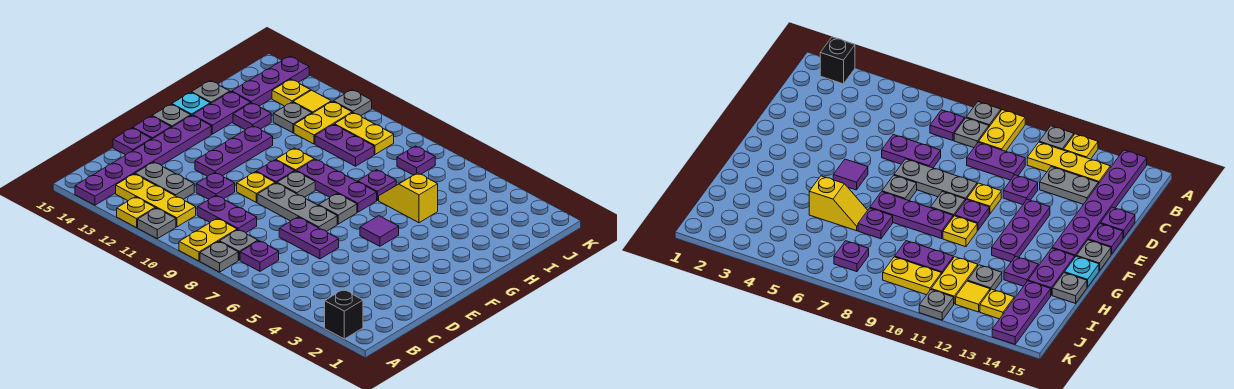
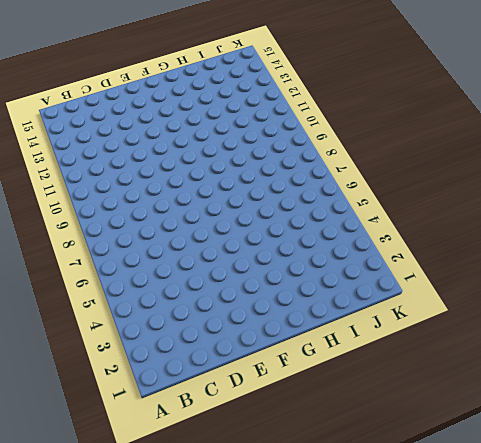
none -> black 1x1 brick [325,290,363,339]
none -> grey 1x1 plate [200,241,238,272]
none -> yellow 1x2 plate [179,218,237,261]
none -> grey 1x1 plate [138,208,176,239]

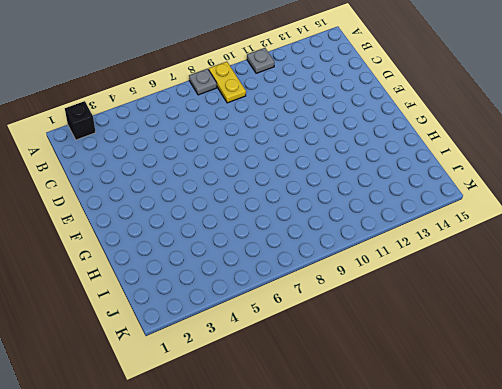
none -> yellow 1x1 plate [117,197,155,228]
none -> purple 1x6 plate [75,115,211,205]
none -> purple 1x1 plate [240,241,279,271]
none -> grey 1x1 plate [219,230,258,260]

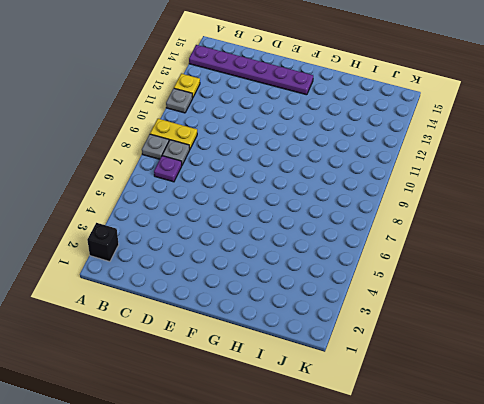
none -> yellow 1x3 plate [116,174,196,227]
none -> purple 1x2 plate [197,196,257,233]
none -> grey 1x2 plate [135,162,194,199]
none -> purple 1x2 plate [279,217,339,259]

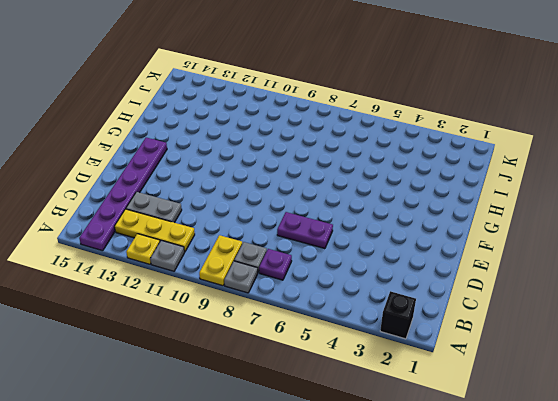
none -> purple 1x2 plate [197,196,257,233]
none -> purple 1x1 plate [196,173,235,199]
none -> purple 1x1 plate [113,128,152,155]
none -> grey 1x3 plate [257,183,337,231]

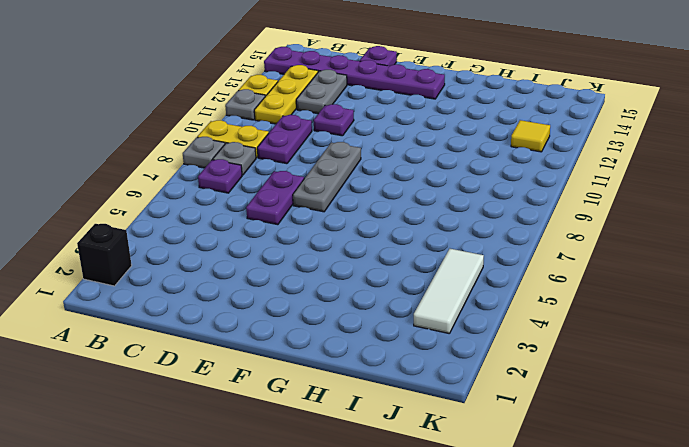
white 1x3 tile [414,249,484,334] -> none
none -> yellow 1x1 plate [237,172,275,202]
none -> purple 1x3 plate [195,126,273,176]
none -> purple 1x1 plate [133,116,171,139]
none -> purple 1x1 tile [360,216,399,246]

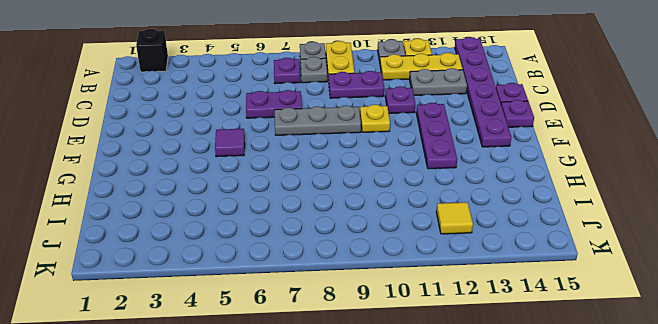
none -> grey 1x1 plate [319,193,357,224]
none -> grey 1x1 plate [277,171,315,197]
none -> purple 1x1 plate [256,160,295,183]
none -> grey 1x1 plate [152,104,191,127]

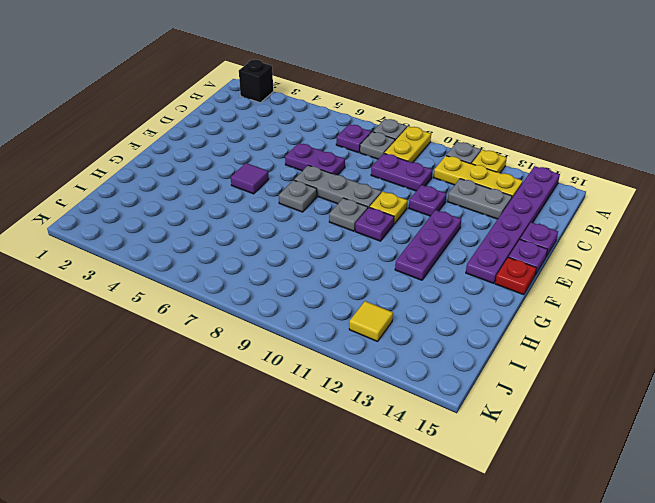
red 1x1 plate [495,257,536,295] -> grey 1x1 plate [152,104,191,127]
none -> purple 1x3 plate [297,159,377,212]
none -> yellow 1x1 plate [276,148,314,171]
none -> purple 1x2 plate [193,92,251,134]
none -> cyan 1x1 plate [172,92,210,116]

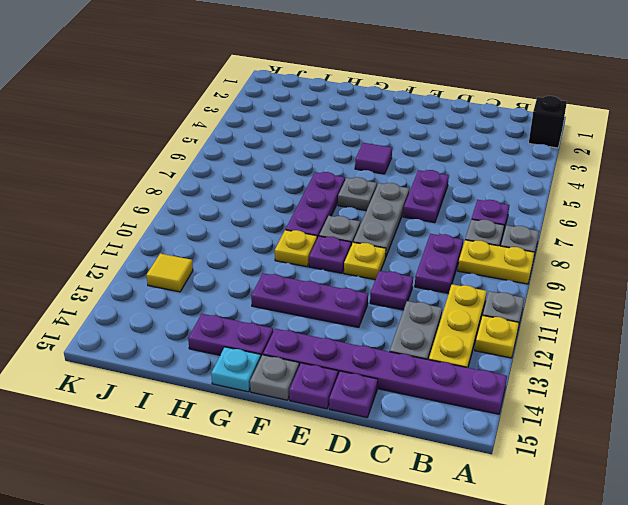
none -> yellow 1x2 slope [379,173,438,223]
none -> purple 1x1 plate [358,170,396,200]
none -> purple 1x1 plate [233,103,271,130]
none -> grey 1x1 plate [191,81,230,104]

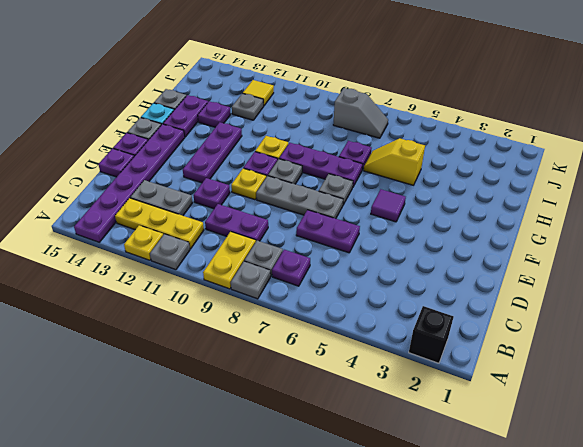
grey 1x2 slope [333,88,388,138] -> purple 1x1 plate [397,146,435,175]
none -> purple 1x2 plate [315,124,374,166]
none -> yellow 1x2 plate [294,101,352,144]
none -> purple 1x3 plate [232,56,309,106]
none -> yellow 1x2 plate [335,113,394,154]

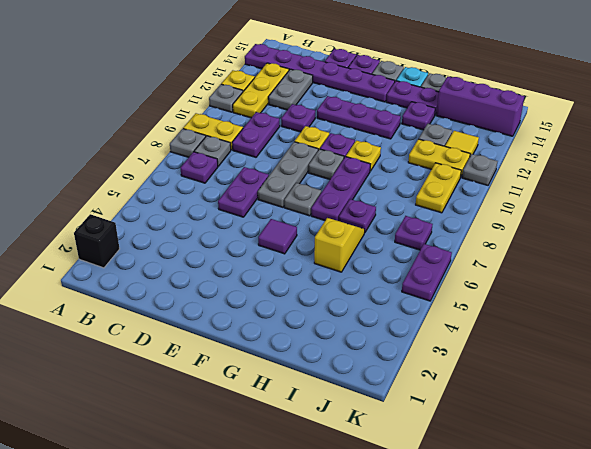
purple 1x3 brick [436,77,524,136] -> purple 1x3 plate [232,56,309,106]
purple 1x2 plate [402,244,452,301] -> purple 1x2 plate moved to [315,124,374,166]
none -> yellow 1x1 plate [272,79,311,106]

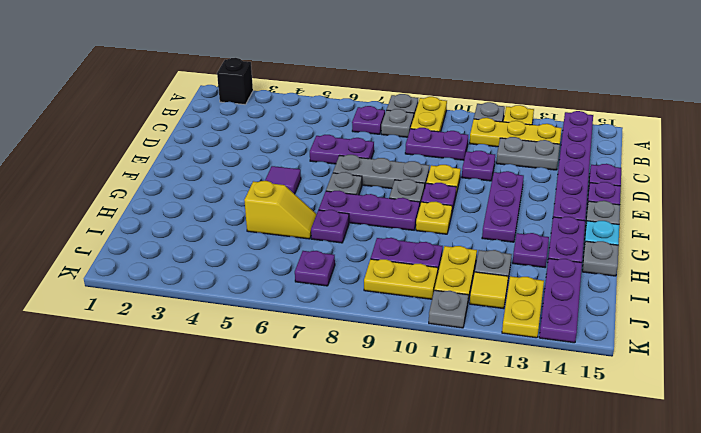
yellow 1x2 plate [502,276,544,338] -> yellow 1x1 plate [272,79,311,106]

